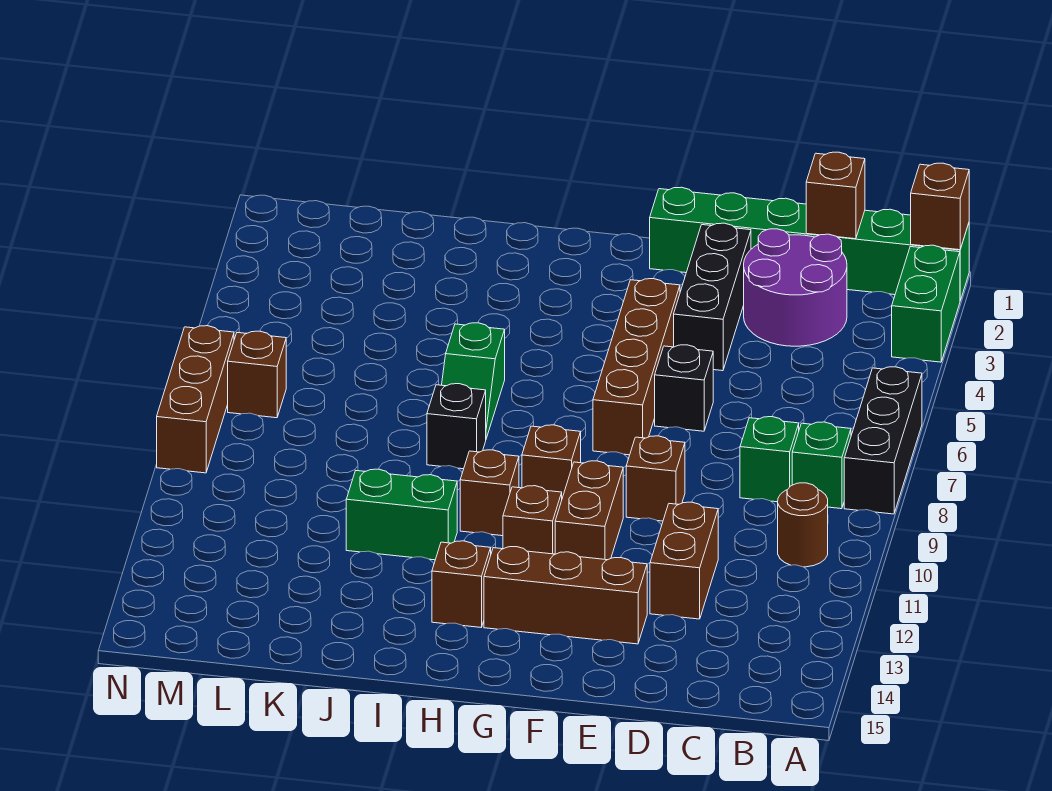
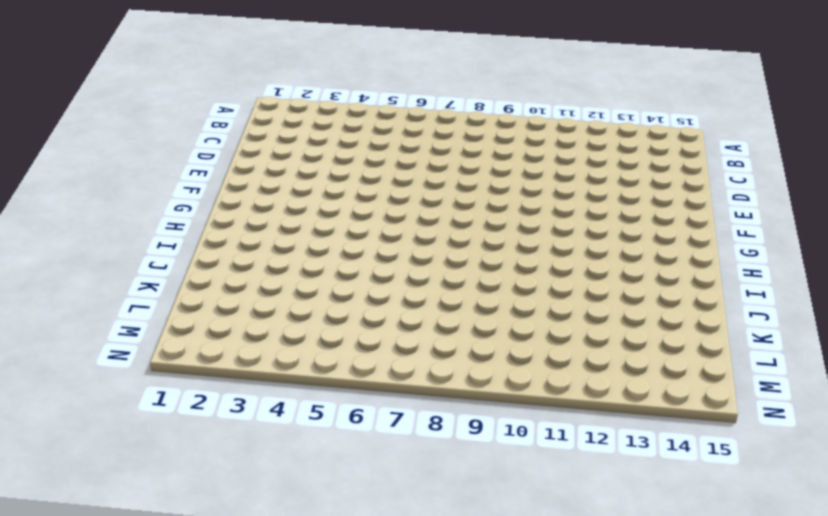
none -> green 1x6 brick [650,187,969,301]
none -> green 1x2 brick [892,245,960,362]
none -> black 1x3 brick [844,367,922,514]

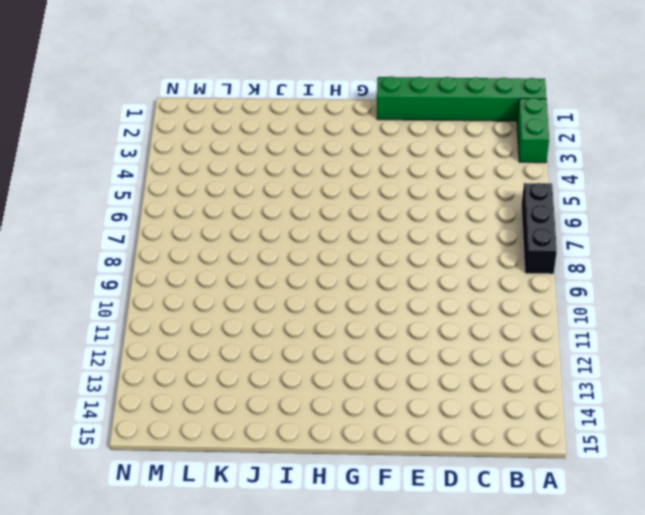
none -> green 1x1 brick [792,422,851,509]
none -> brown 1x1 round brick [778,483,828,567]
none -> purple 2x2 round brick [744,229,847,346]

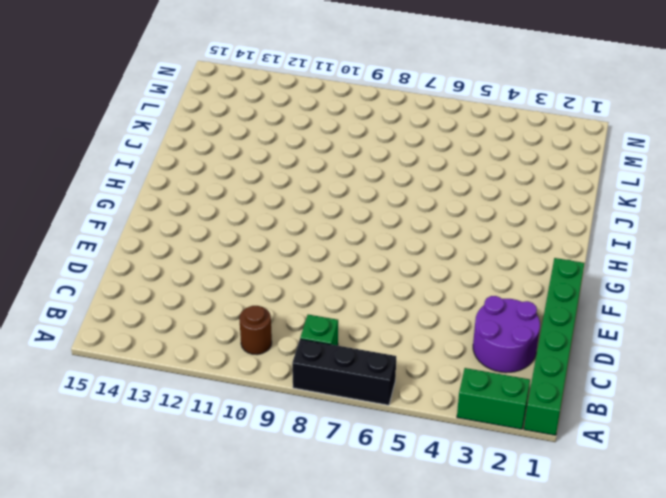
none -> green 1x1 brick [740,417,799,502]
none -> brown 1x2 brick [650,502,718,619]
none -> black 1x3 brick [674,223,751,371]

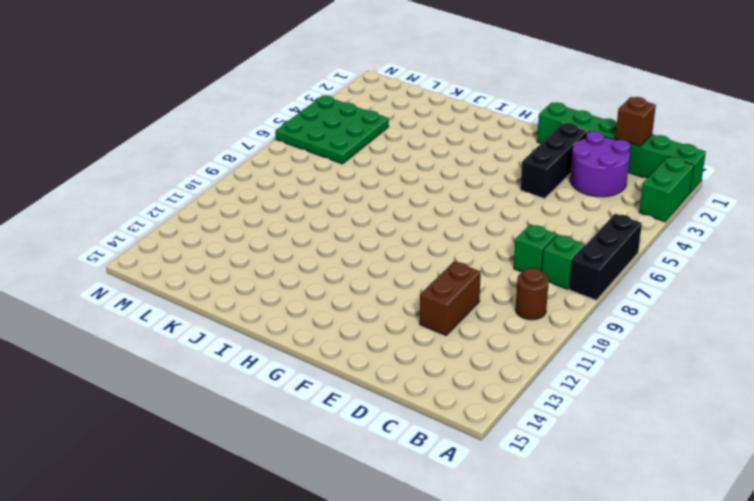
green 3x3 plate [275,95,389,164] -> none
none -> black 1x1 brick [655,345,713,431]
none -> brown 1x1 brick [626,436,685,521]
none -> brown 1x3 brick [484,547,647,644]

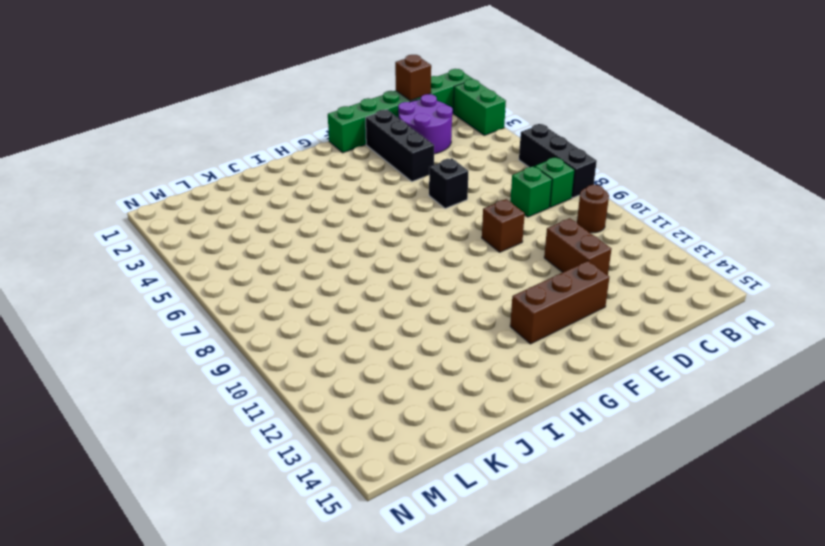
none -> brown 1x4 brick [593,279,680,455]
none -> brown 1x2 brick [555,461,623,560]
none -> brown 1x1 brick [522,425,581,498]

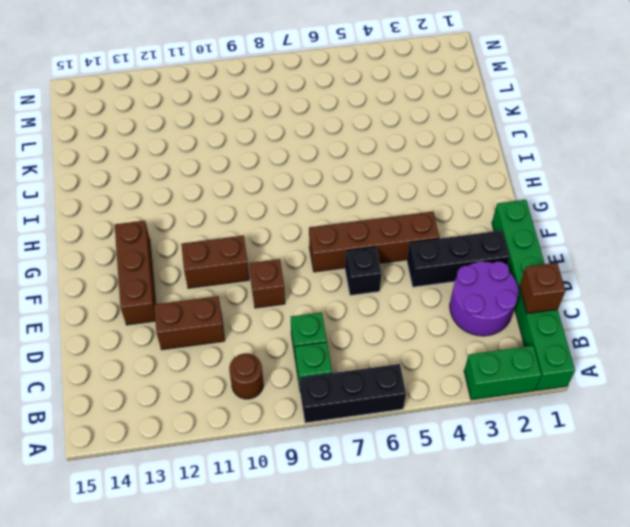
none -> brown 1x1 brick [522,425,581,498]
none -> brown 1x1 brick [503,486,562,554]
none -> brown 1x1 brick [460,450,519,536]

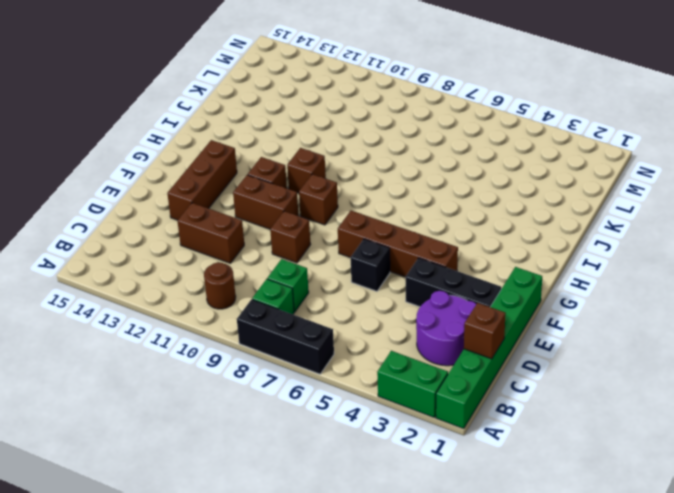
none -> brown 1x1 brick [432,541,491,627]
none -> green 1x2 slope [442,323,505,438]
none -> black 1x1 brick [427,384,486,469]

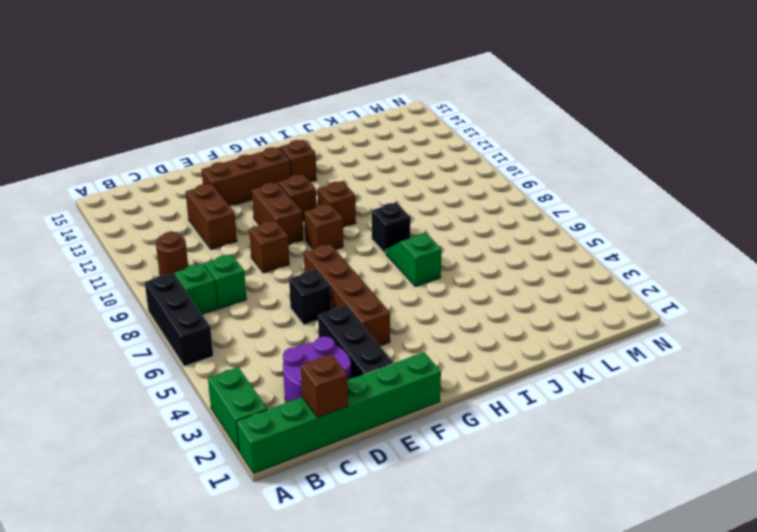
none -> green 1x2 brick [346,469,457,560]
none -> brown 1x1 brick [228,331,286,418]
none -> brown 1x3 brick [157,326,234,473]

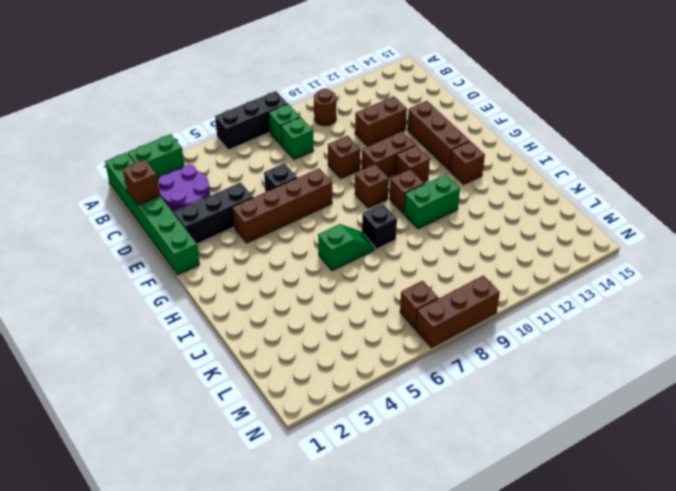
green 1x2 brick [404,174,460,229] -> green 1x2 brick turned to [346,469,457,560]
none -> brown 1x1 brick [911,163,969,250]

